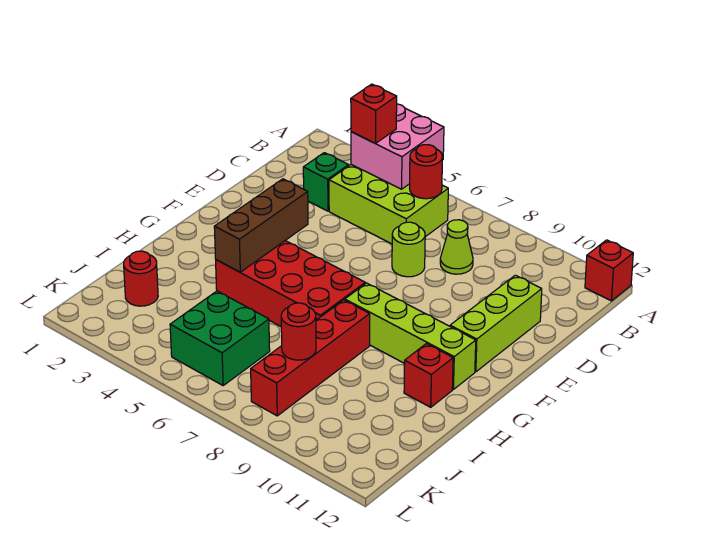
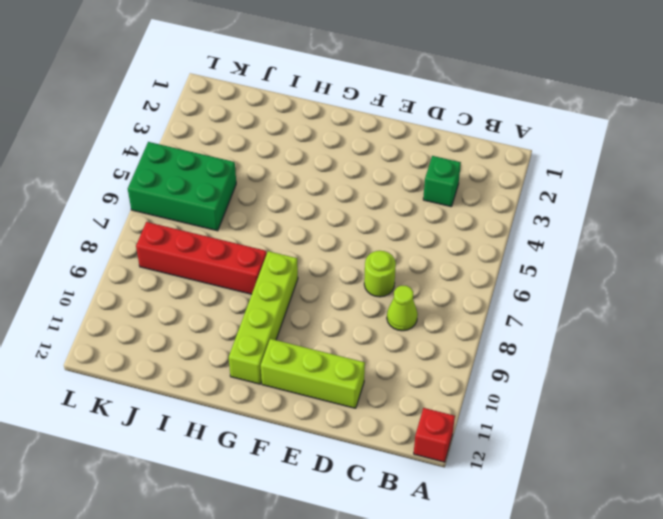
green 2x3 brick [128,142,236,231] -> green 2x2 brick [170,291,270,385]
none -> lime 2x3 brick [329,165,448,244]
none -> red 2x4 brick [216,241,365,326]
none -> red 1x1 brick [404,344,453,407]

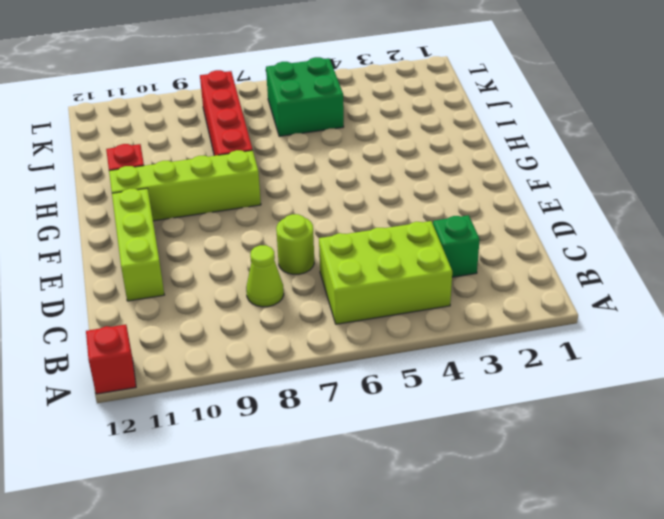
none -> red 2x4 brick [216,241,365,326]
none -> red 1x1 round brick [124,251,158,306]
none -> pink 2x2 brick [351,104,444,189]

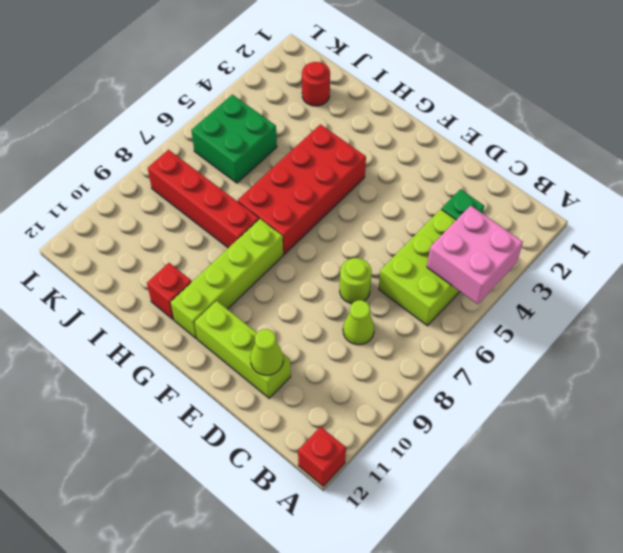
lime 1x1 cone [250,329,283,375] -> none
none -> red 1x1 round brick [410,145,442,199]
none -> brown 1x3 brick [214,179,308,272]
none -> red 1x1 round brick [281,303,316,360]

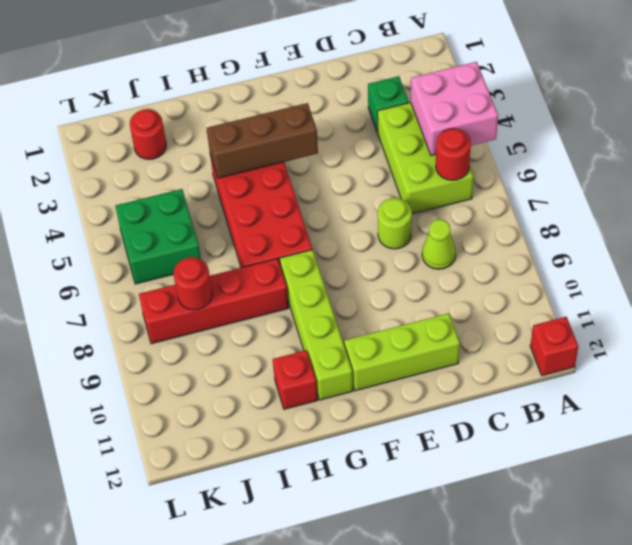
none -> red 1x1 brick [351,84,397,143]

